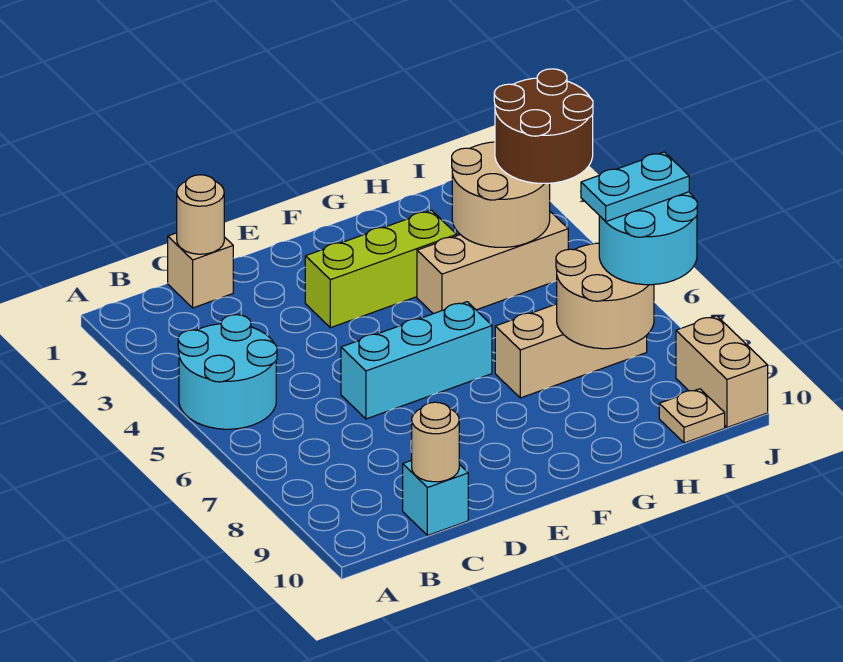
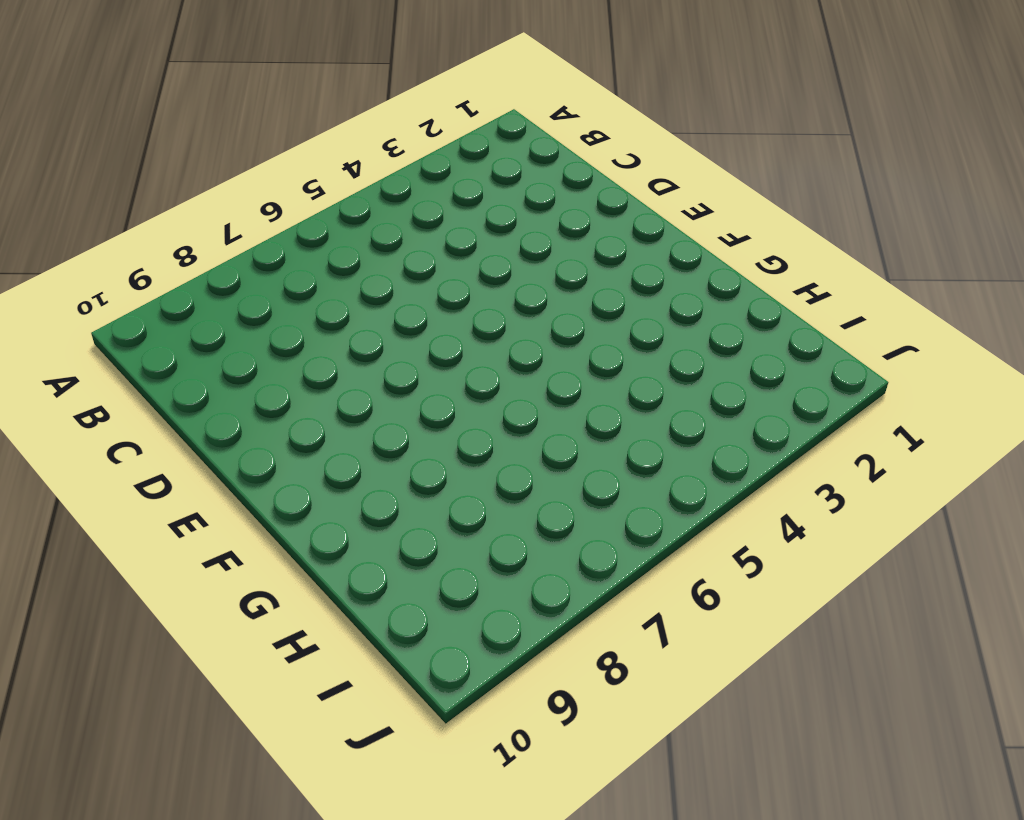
none -> cyan 2x2 round brick [178,315,277,429]
none -> tan 1x1 brick [168,233,233,308]
none -> cyan 1x1 brick [403,460,468,536]

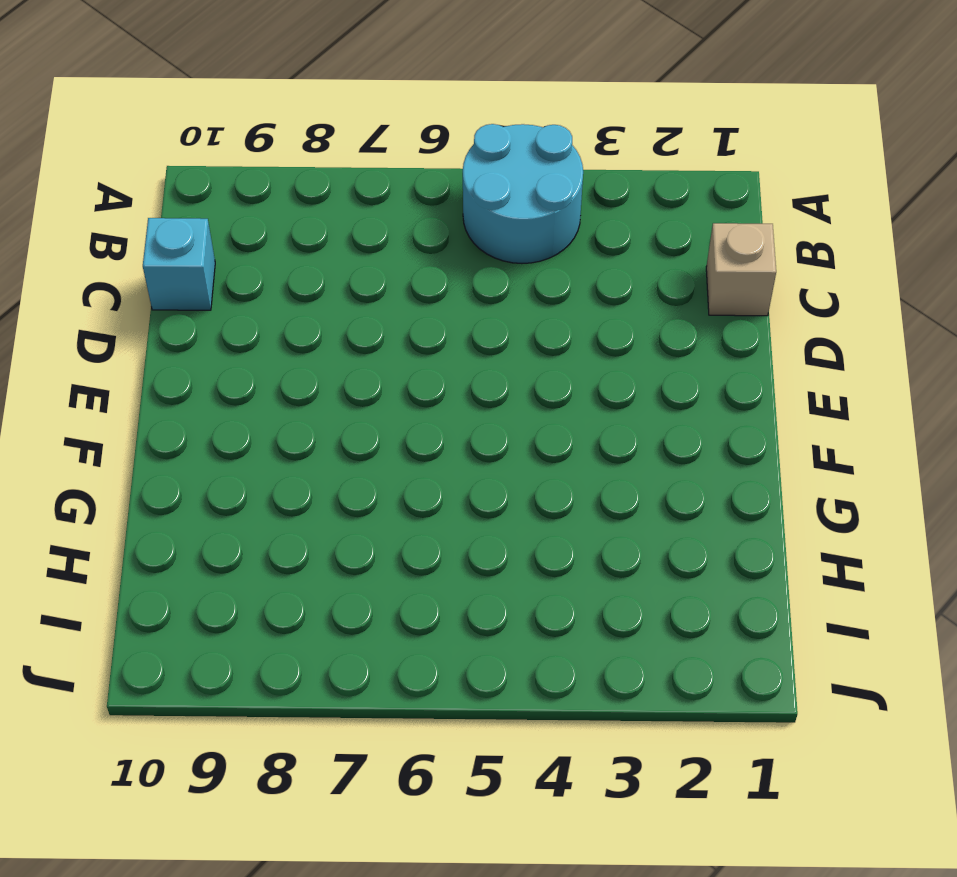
none -> cyan 1x3 brick [341,302,492,419]
none -> lime 1x3 brick [305,210,457,328]
none -> tan 1x3 brick [417,212,568,314]

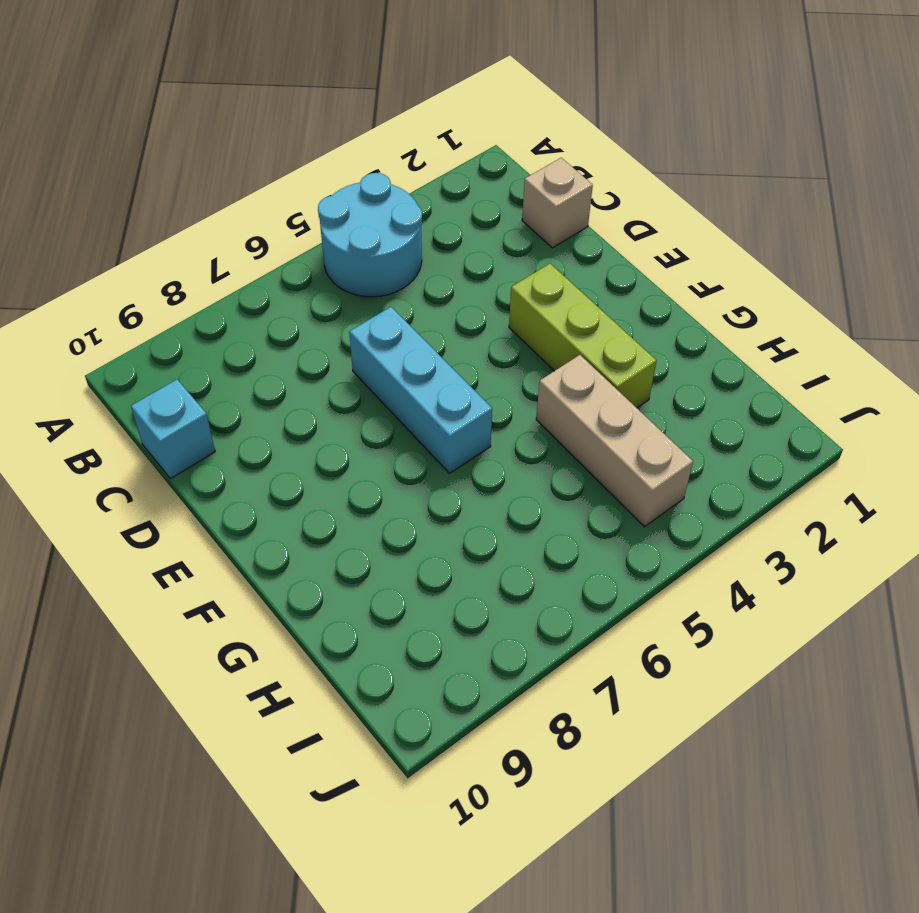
none -> tan 1x3 brick [495,304,647,398]
none -> tan 1x1 plate [659,389,725,443]
none -> tan 1x2 brick [676,316,768,427]

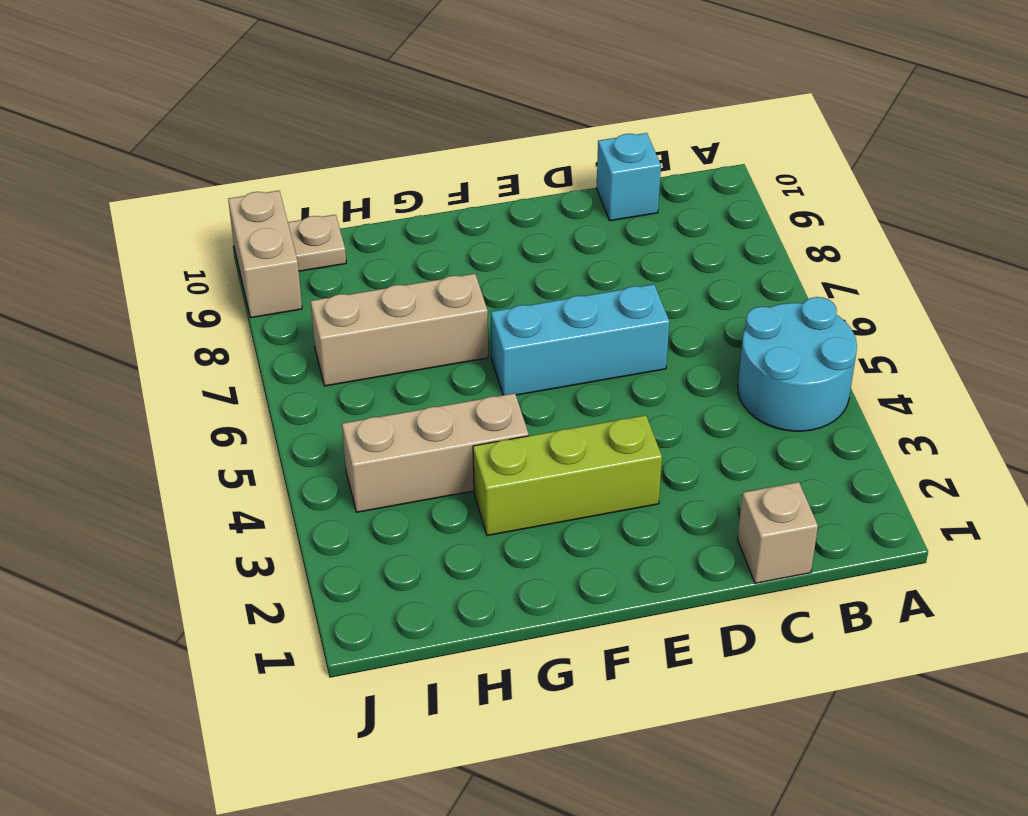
none -> tan 1x1 round brick [177,175,224,254]
none -> tan 1x1 round brick [412,402,459,482]
none -> tan 2x2 round brick [452,142,550,247]

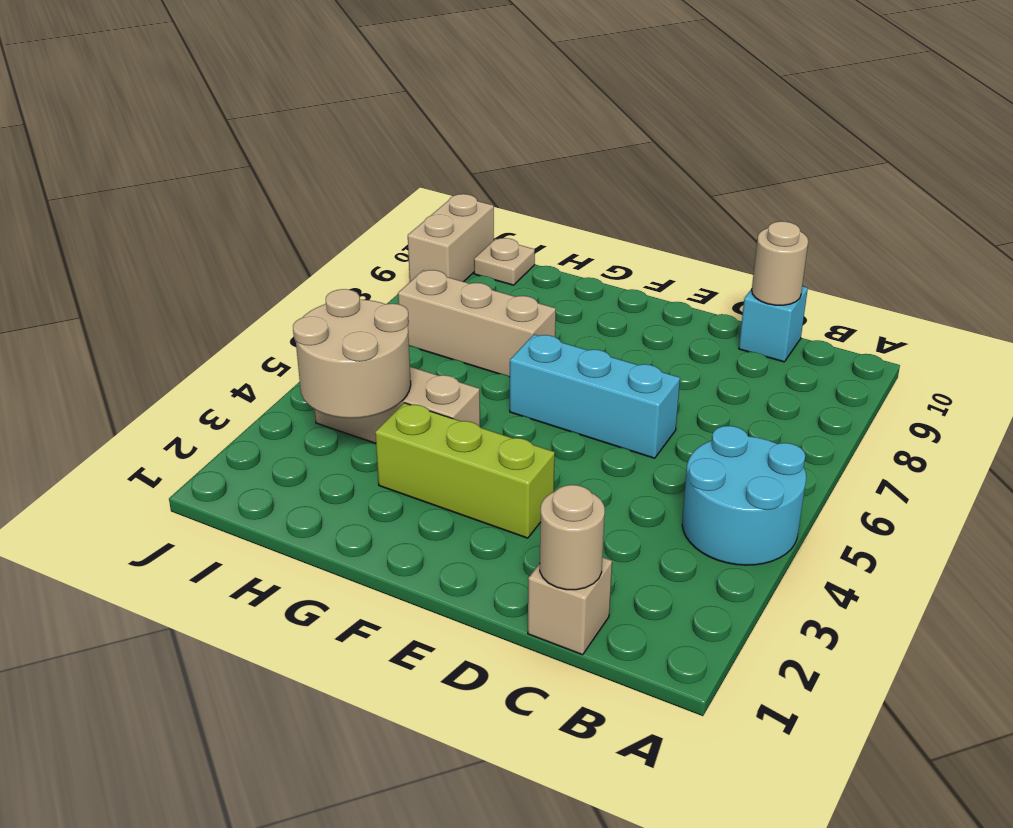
none -> tan 2x2 round brick [556,243,654,349]
none -> brown 2x2 round brick [494,69,593,184]
none -> cyan 2x2 round brick [599,192,697,285]

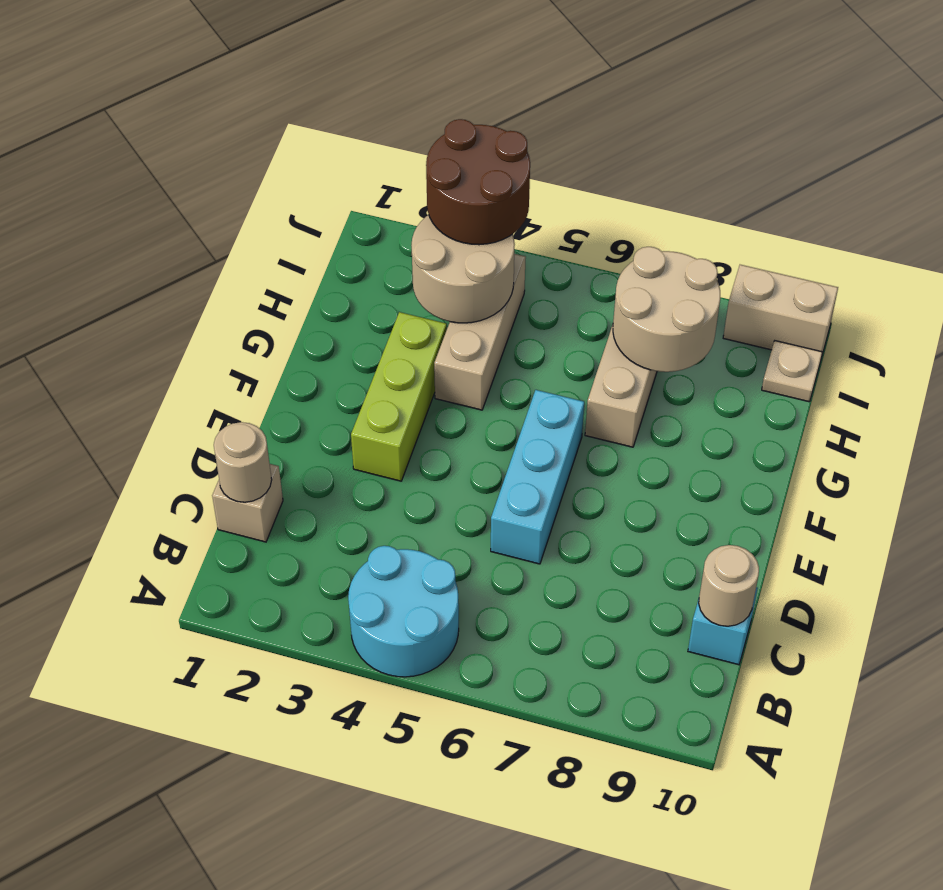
none -> cyan 2x2 round brick [599,192,697,285]
none -> cyan 1x2 plate [581,152,689,221]

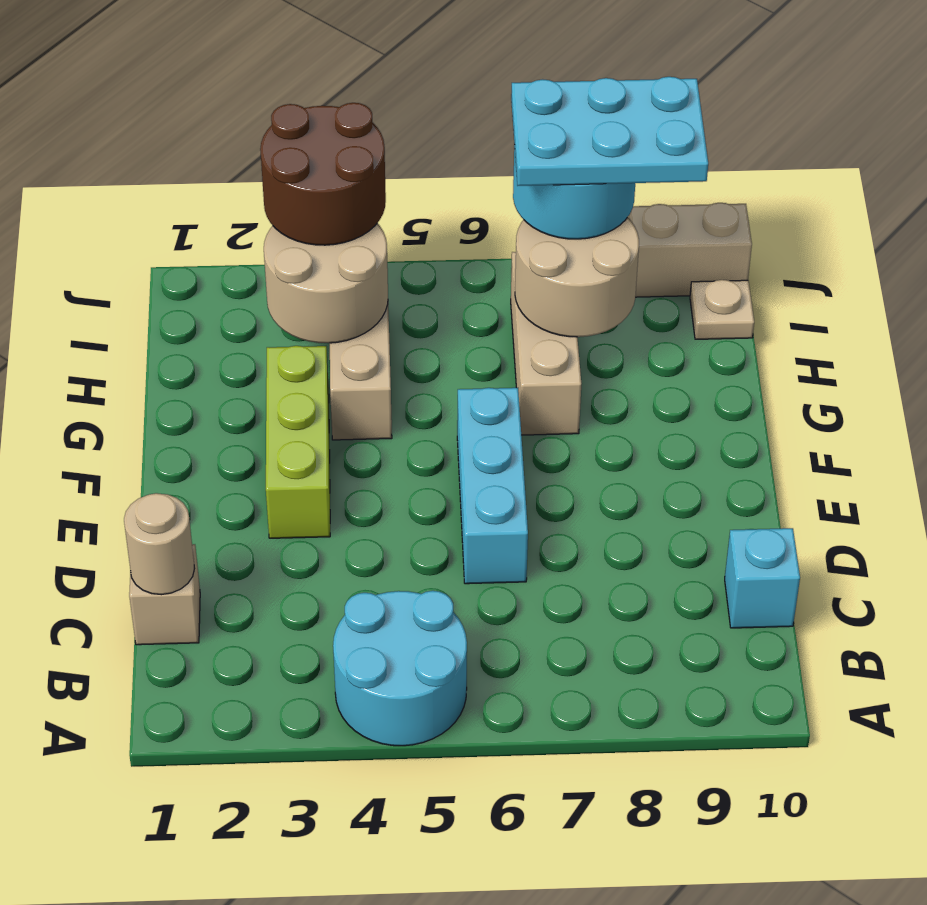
cyan 2x3 plate [511,77,708,186] -> cyan 1x2 plate [581,152,689,221]
none -> tan 1x1 round brick [412,402,459,482]

